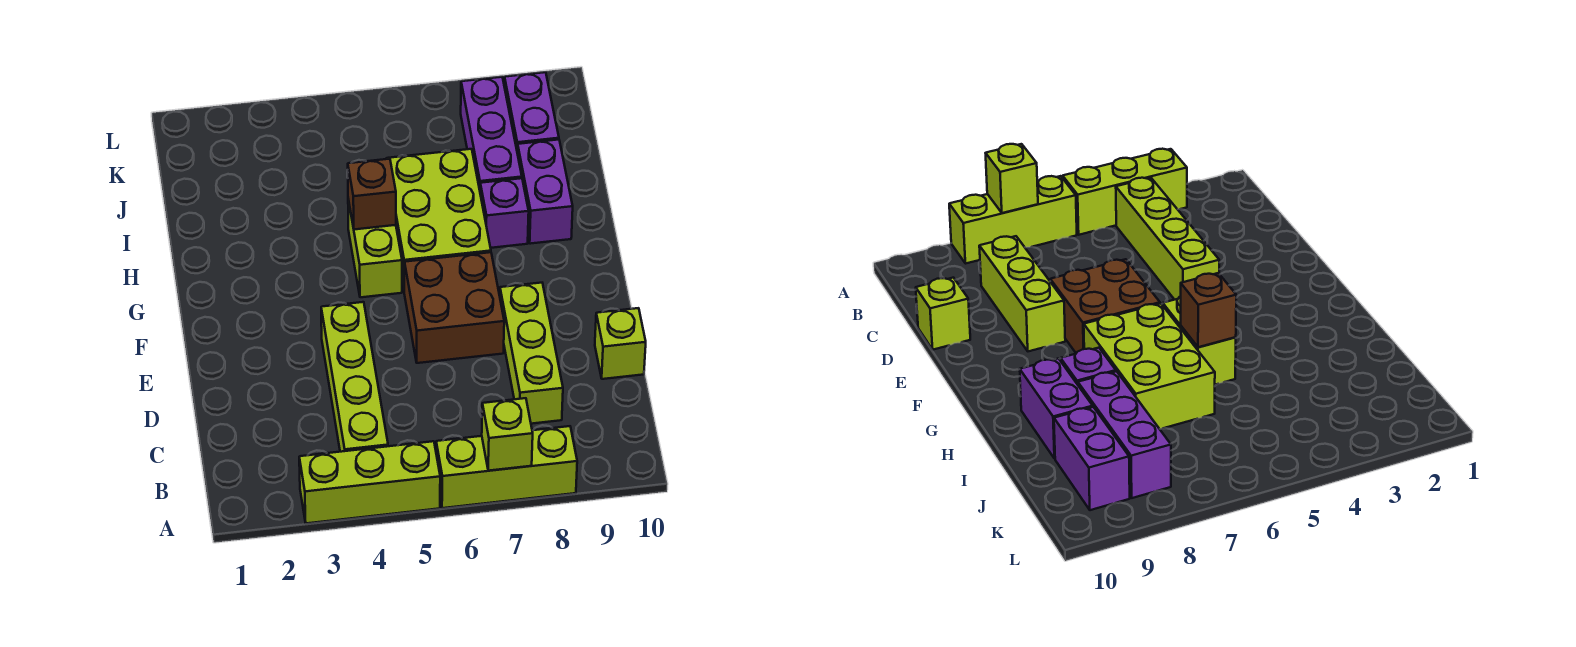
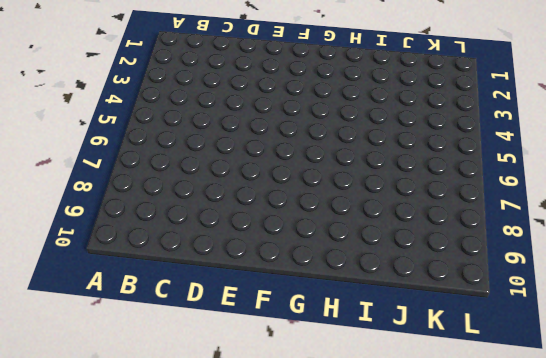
none -> lime 1x3 brick [299,441,440,523]
none -> lime 1x3 brick [436,426,577,508]
none -> lime 1x4 brick [321,302,388,452]

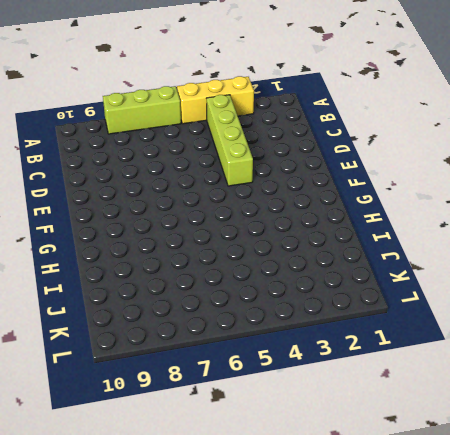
yellow 1x3 brick [177,76,254,124] -> lime 1x3 brick [299,441,440,523]
none -> lime 1x3 brick [500,283,563,424]
none -> lime 1x1 brick [595,308,646,379]
none -> brown 2x2 brick [404,252,504,363]

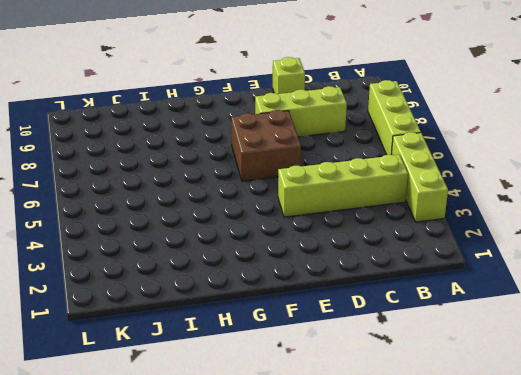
none -> lime 1x2 brick [348,199,402,297]
none -> lime 2x3 brick [386,149,491,289]
none -> purple 1x1 brick [480,178,529,248]

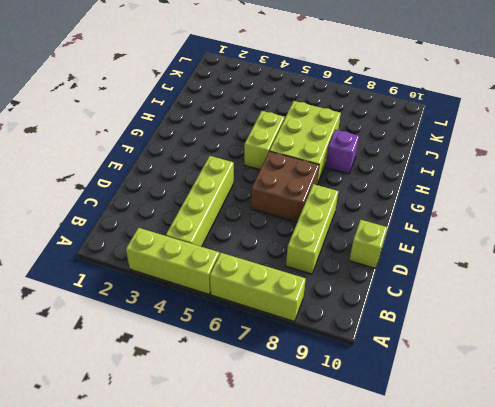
none -> purple 1x2 brick [517,140,573,244]
none -> purple 1x3 brick [461,77,522,190]
none -> purple 1x2 brick [504,72,559,151]

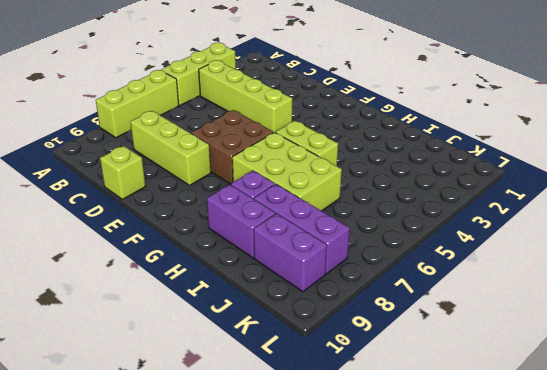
none -> lime 1x1 brick [482,398,533,471]
none -> brown 1x1 brick [348,159,396,229]

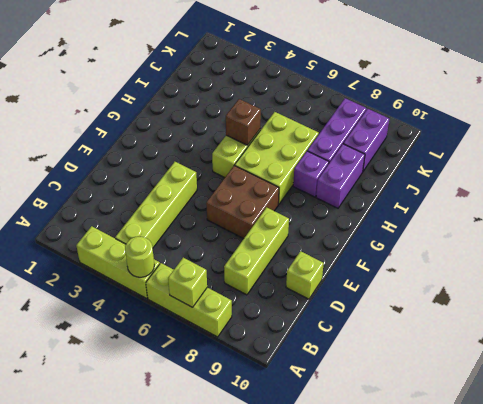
lime 1x1 round brick [125,237,154,277] -> none

